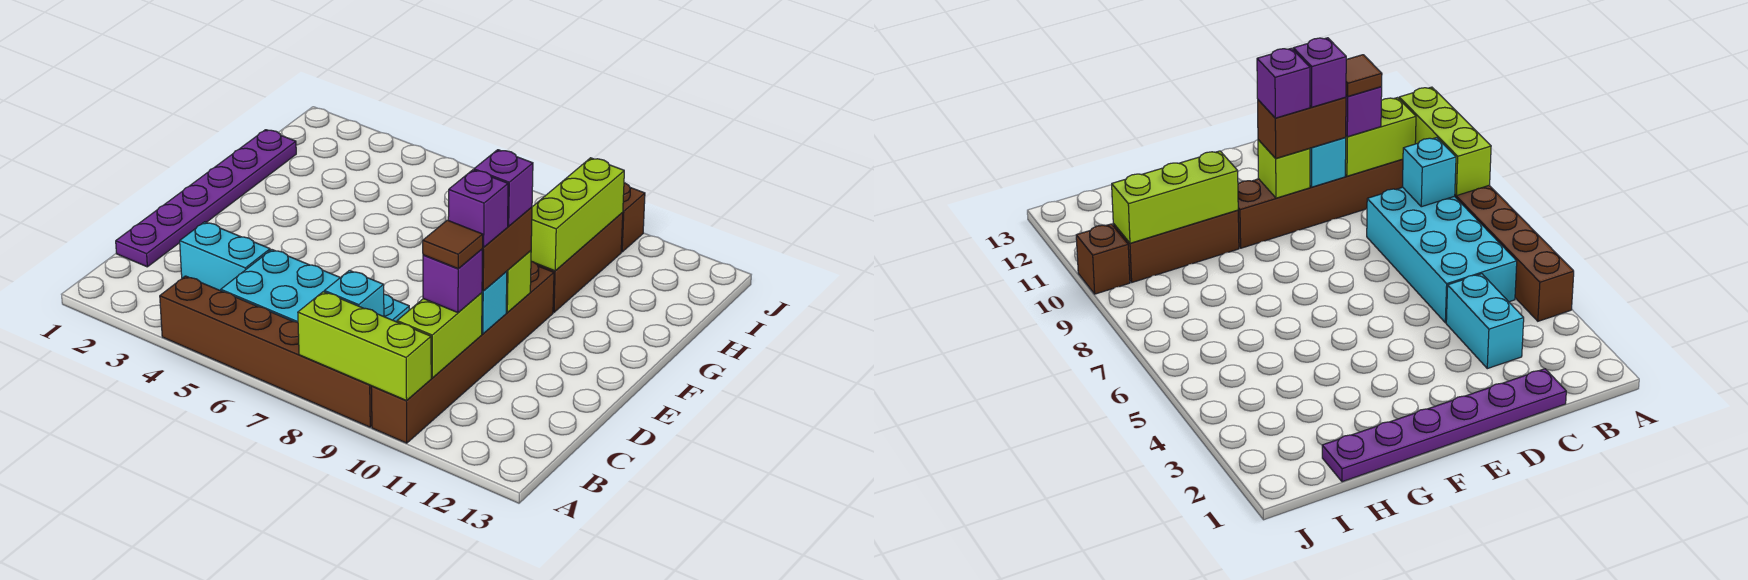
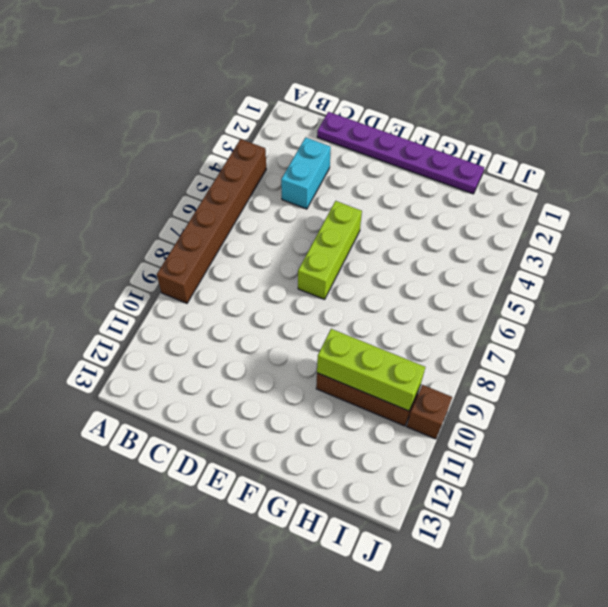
lime 1x3 brick [298,201,362,299] -> lime 1x3 brick moved to [298,292,431,401]
none -> brown 1x6 brick [371,261,554,443]
none -> cyan 2x4 brick [221,250,409,322]
none -> cyan 1x1 brick [324,270,384,317]

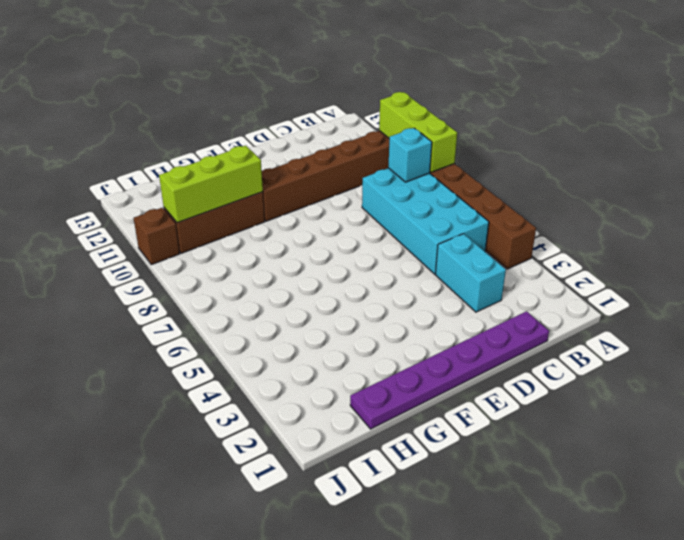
none -> lime 1x2 brick [397,293,482,378]
none -> cyan 1x1 brick [482,271,507,334]
none -> lime 1x1 brick [506,251,531,313]

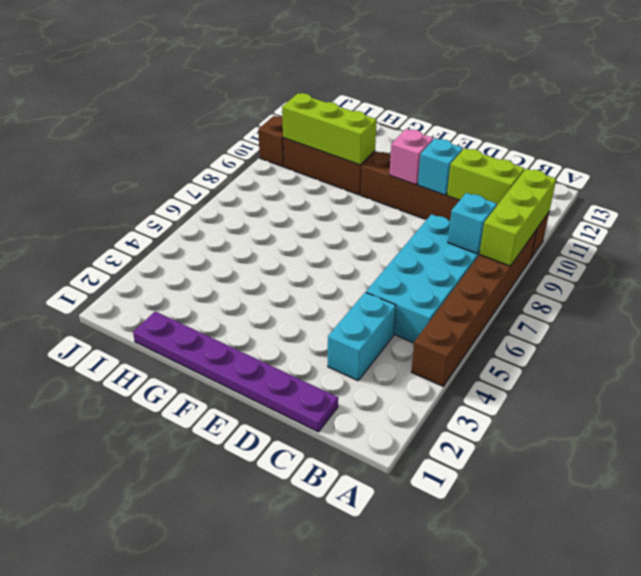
pink 1x1 brick [389,129,433,185] -> lime 1x1 brick [506,251,531,313]
none -> purple 1x1 brick [423,249,482,313]
none -> brown 1x2 brick [482,207,532,291]
none -> brown 1x1 tile [423,220,483,269]

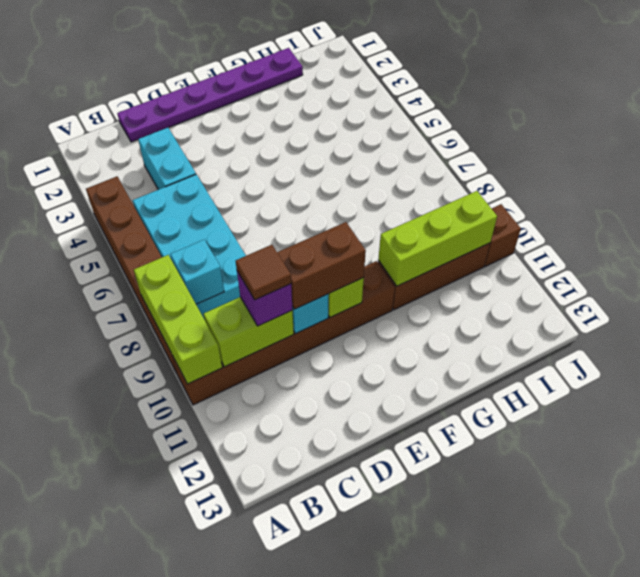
none -> purple 1x1 brick [448,170,508,247]
none -> purple 1x1 brick [474,150,533,226]

